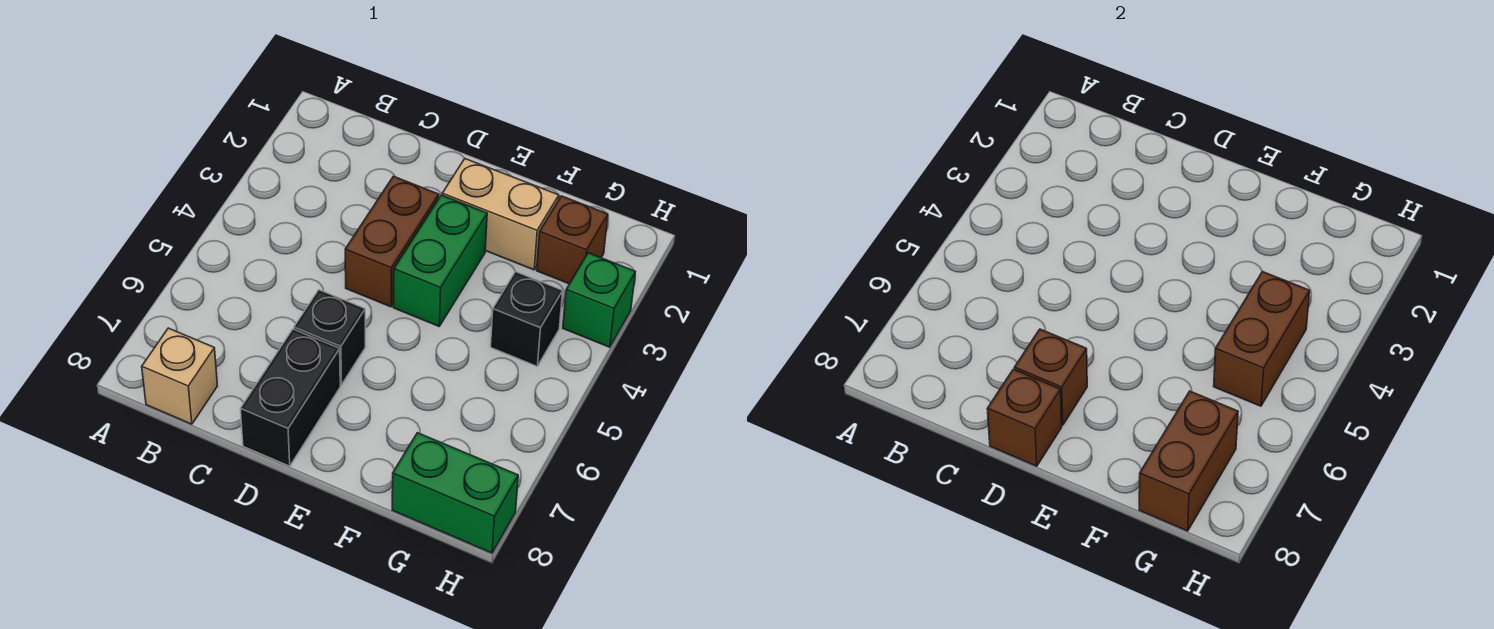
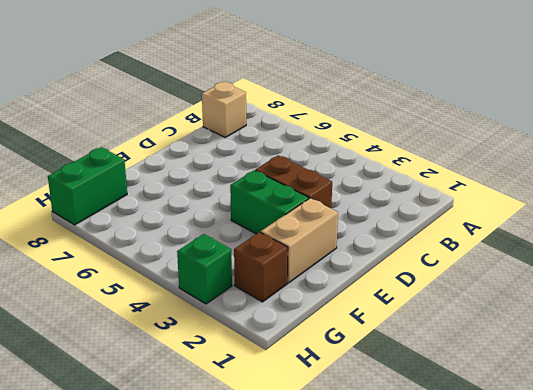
none -> black 1x1 brick [294,290,365,385]
none -> black 1x2 brick [240,329,340,466]
none -> black 1x1 brick [491,272,563,366]

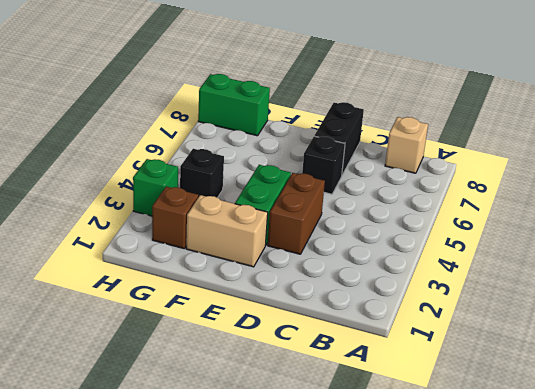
none -> brown 1x1 brick [1014,329,1087,425]
none -> brown 1x1 brick [987,369,1062,466]
none -> brown 1x2 brick [1214,272,1310,406]

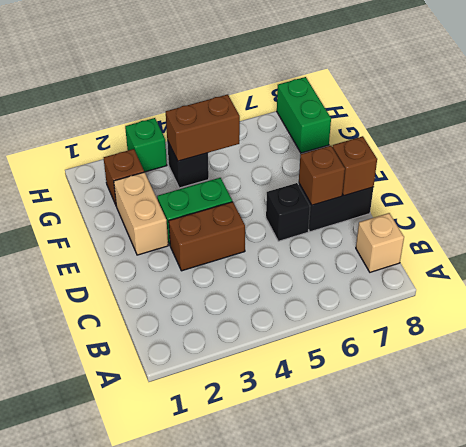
none -> brown 1x2 brick [1139,391,1238,531]

